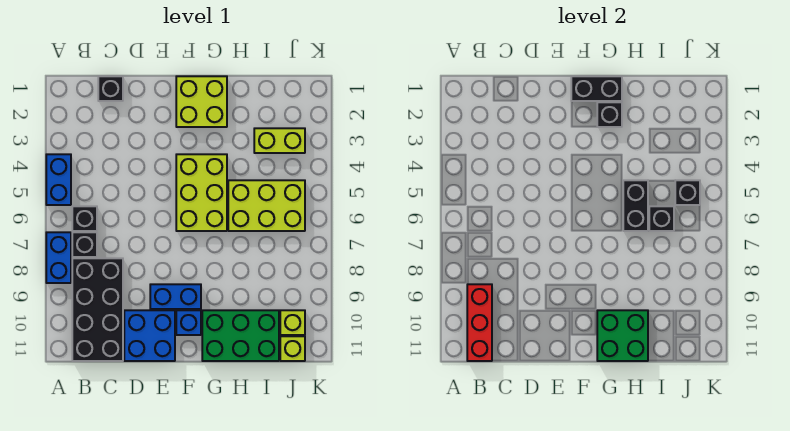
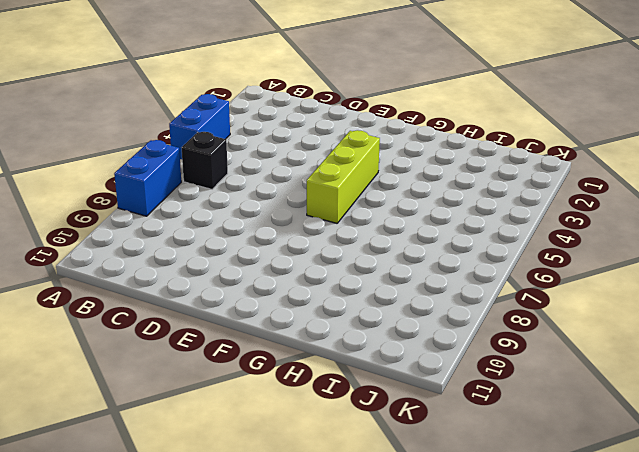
lime 1x3 brick [307,130,380,223] -> lime 2x3 brick [176,154,227,231]
none -> black 1x1 brick [72,232,97,257]
none -> black 2x4 brick [72,258,123,361]
none -> black 1x1 brick [98,76,123,101]

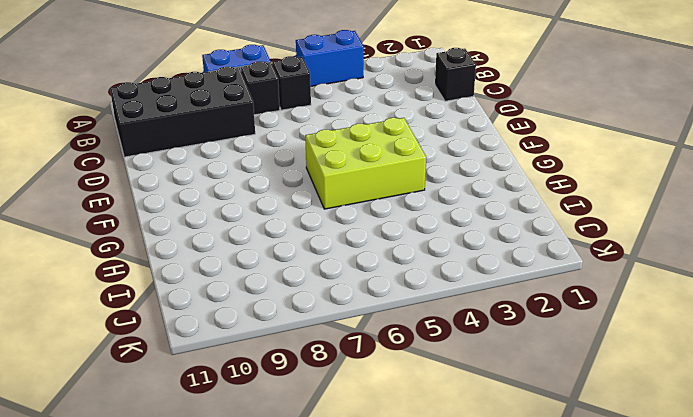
none -> blue 2x2 brick [124,310,175,361]
none -> blue 1x2 brick [150,284,201,309]
none -> lime 2x2 brick [176,76,227,127]

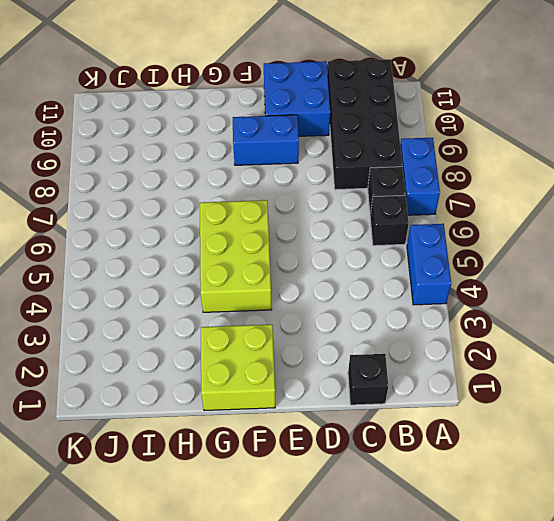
none -> blue 1x1 brick [176,310,201,335]
none -> green 2x3 brick [202,310,279,361]
none -> lime 2x3 brick [228,180,305,231]

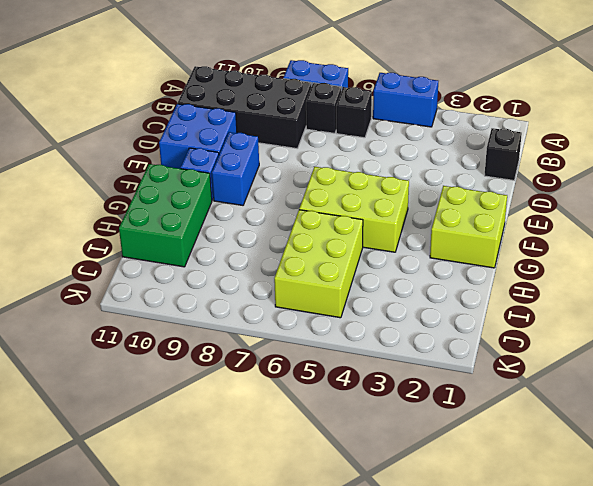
none -> lime 1x2 brick [254,128,305,153]
none -> lime 1x1 brick [280,310,305,335]
none -> lime 1x1 brick [280,336,305,361]

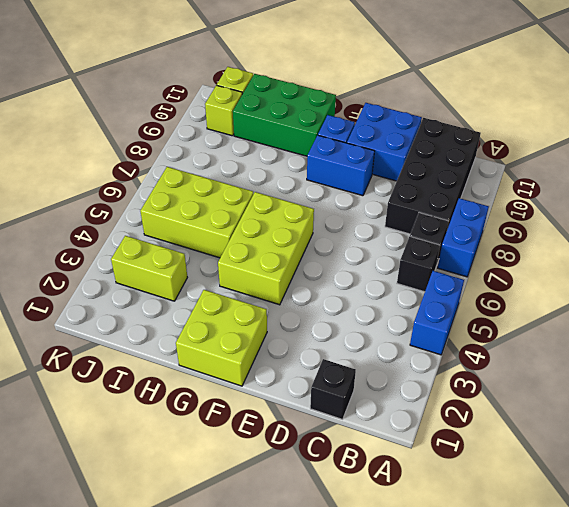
none -> red 1x3 brick [467,284,492,361]
none -> black 1x2 brick [571,76,622,101]
none -> black 1x1 brick [597,102,622,127]

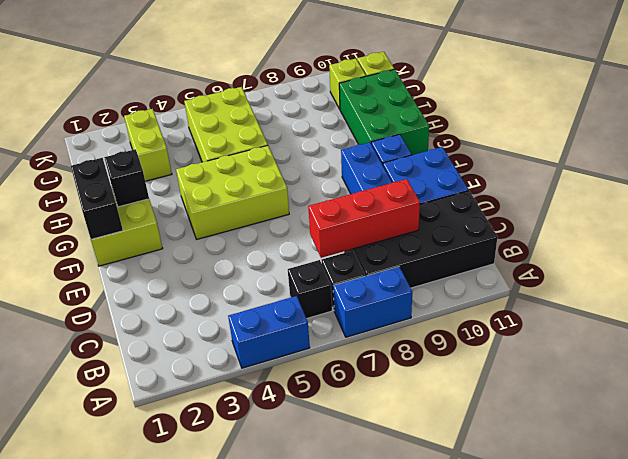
red 1x3 brick [308,179,420,258] -> red 1x3 brick moved to [467,284,492,361]
none -> black 1x1 brick [98,76,123,101]
none -> green 2x2 brick [597,310,648,361]
none -> black 1x2 brick [623,180,648,231]

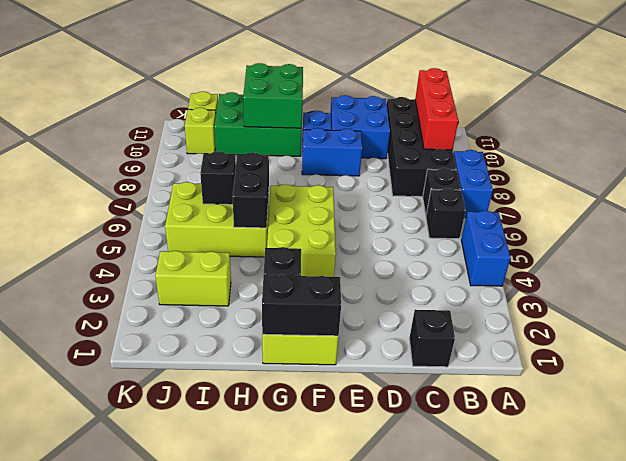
none -> black 1x1 brick [675,180,700,205]

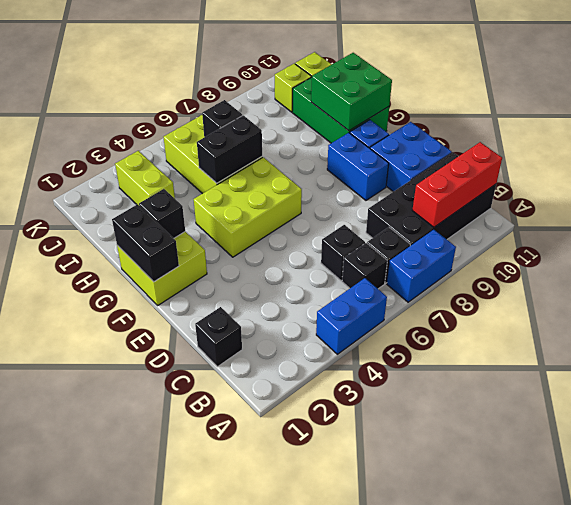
black 1x1 brick [321,225,365,281] -> black 1x1 brick moved to [675,180,700,205]

